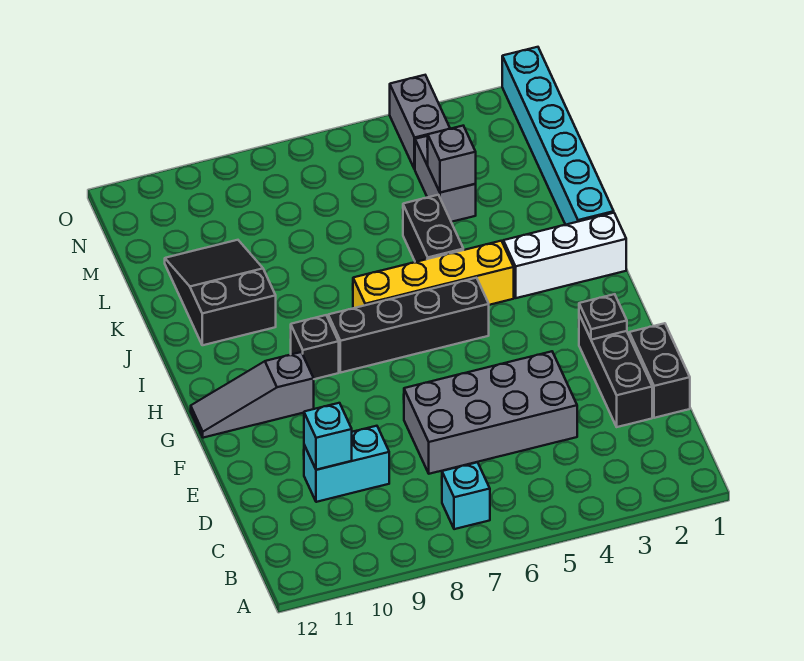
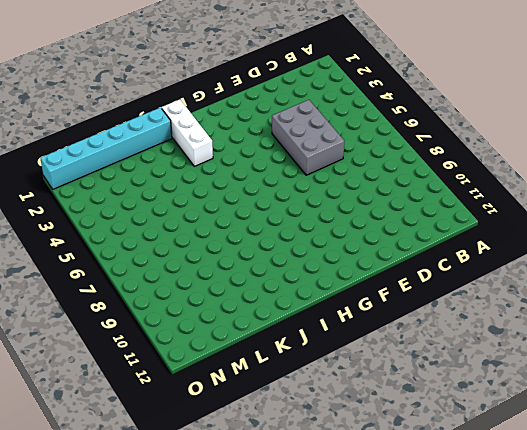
grey 2x3 brick [272,100,344,175] -> grey 2x4 brick [404,351,577,474]
none -> cyan 1x1 brick [442,462,490,529]
none -> black 1x2 brick [629,323,690,418]
none -> black 1x3 brick [579,315,652,427]

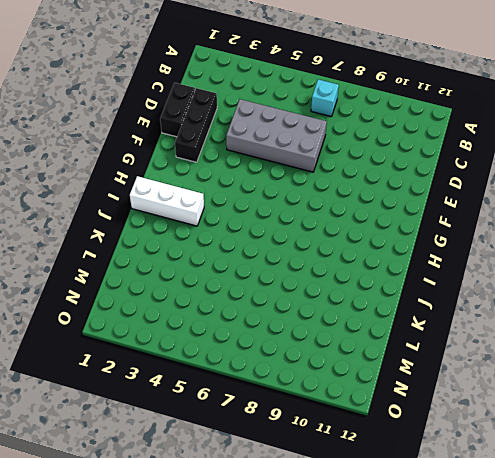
none -> cyan 1x2 brick [304,426,389,502]
none -> grey 1x3 slope [191,352,314,438]
none -> black 1x4 brick [328,278,489,373]

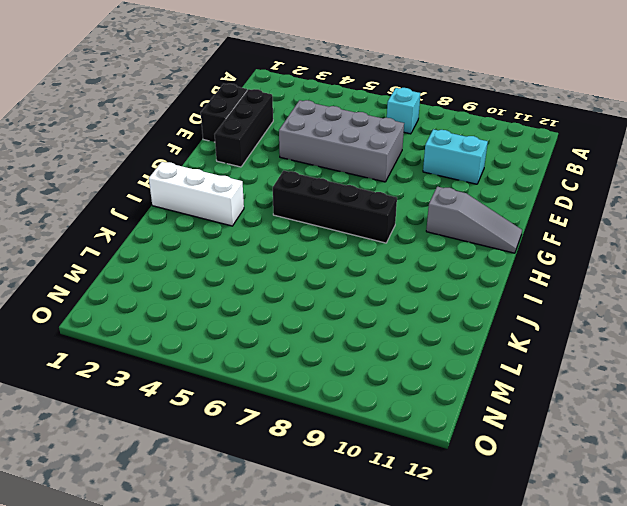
none -> black 1x1 brick [290,315,339,379]
none -> yellow 1x4 brick [353,241,514,308]
none -> cyan 1x6 brick [502,47,614,225]

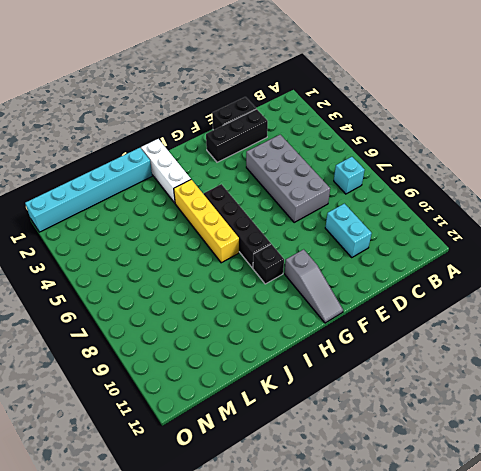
none -> black 1x2 brick [403,195,463,262]
none -> black 2x3 slope [165,240,276,345]
none -> grey 1x2 brick [415,136,476,222]

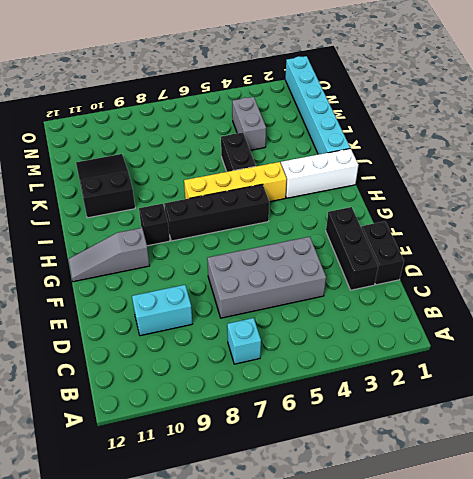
none -> grey 1x2 brick [390,75,450,169]
none -> cyan 1x1 brick [304,403,352,470]
none -> black 1x1 plate [579,294,627,340]

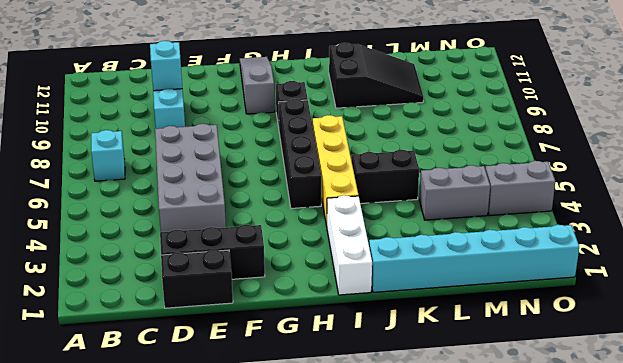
none -> black 1x1 plate [579,294,627,340]
none -> grey 1x1 brick [428,126,476,192]

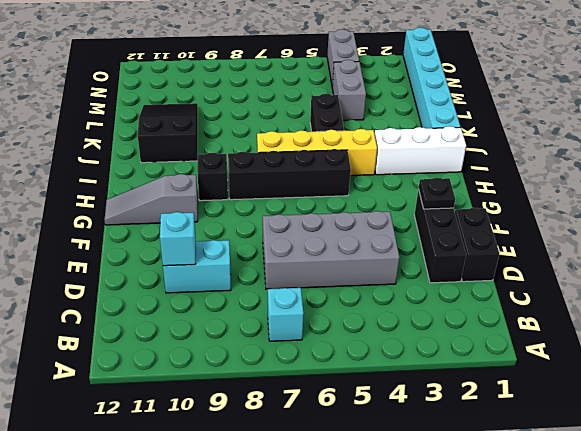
none -> grey 1x1 brick [428,126,476,192]

